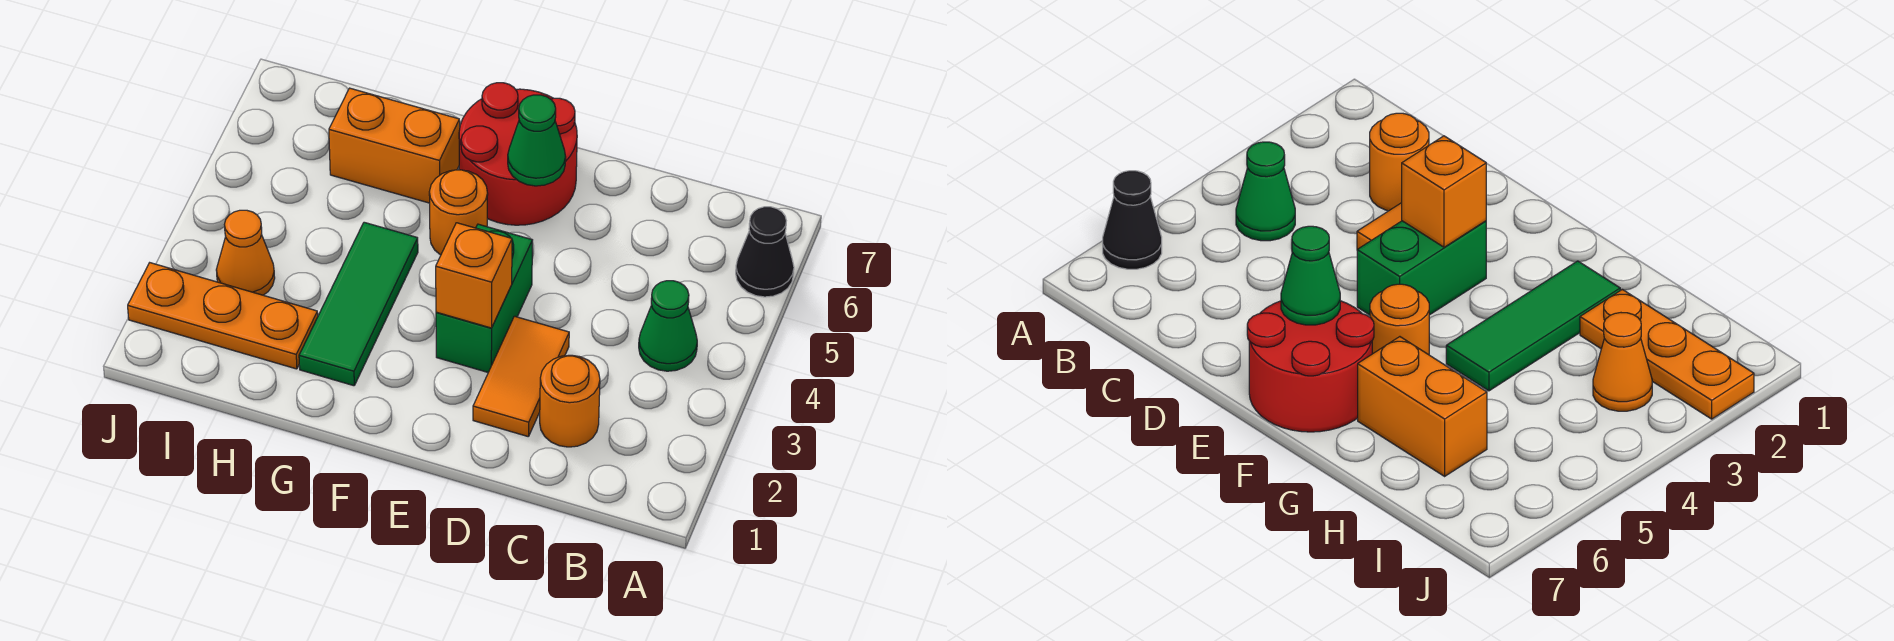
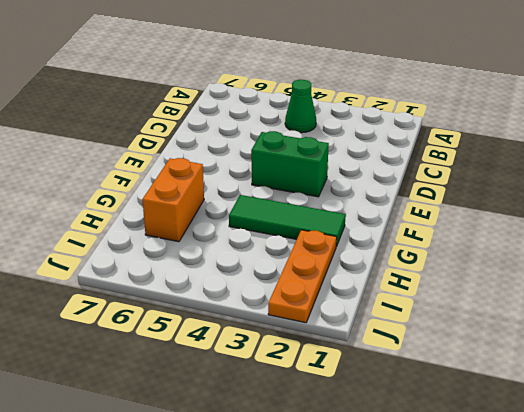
none -> black 1x1 cone [736,207,794,297]
none -> orange 1x1 round brick [540,355,600,447]
none -> orange 1x2 tile [473,316,569,437]

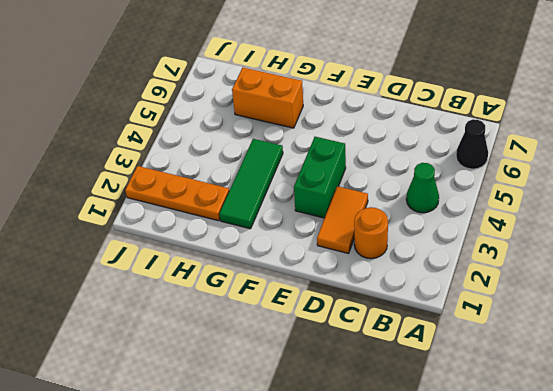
none -> red 2x2 round brick [459,83,577,225]
none -> orange 1x1 round brick [429,170,488,255]
none -> orange 1x1 cone [216,210,275,295]

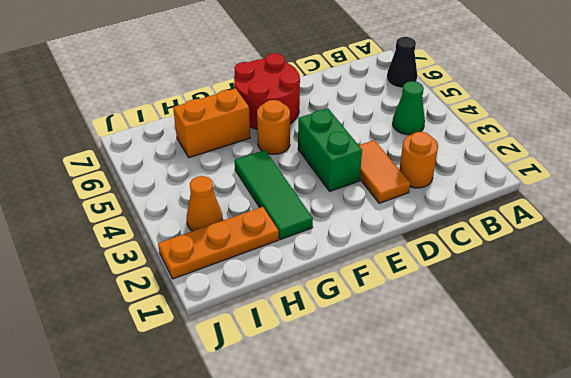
none -> orange 1x1 brick [436,223,512,328]
none -> green 1x1 cone [508,95,566,186]

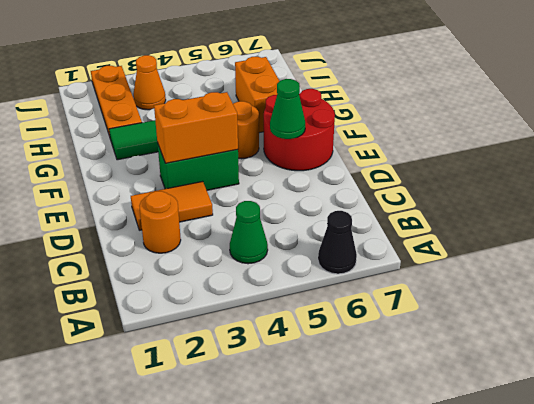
orange 1x2 brick [154,92,238,163] -> orange 1x1 brick [436,223,512,328]

